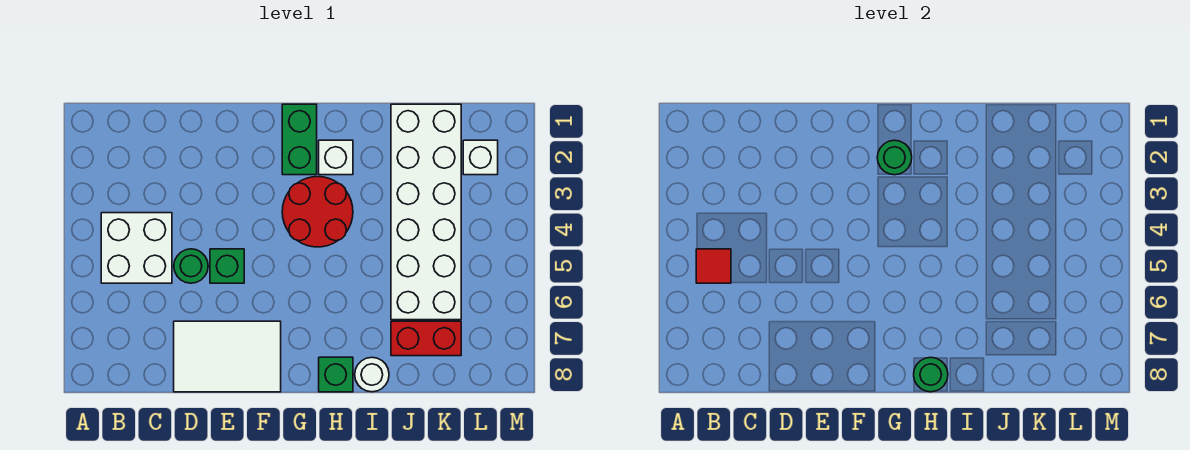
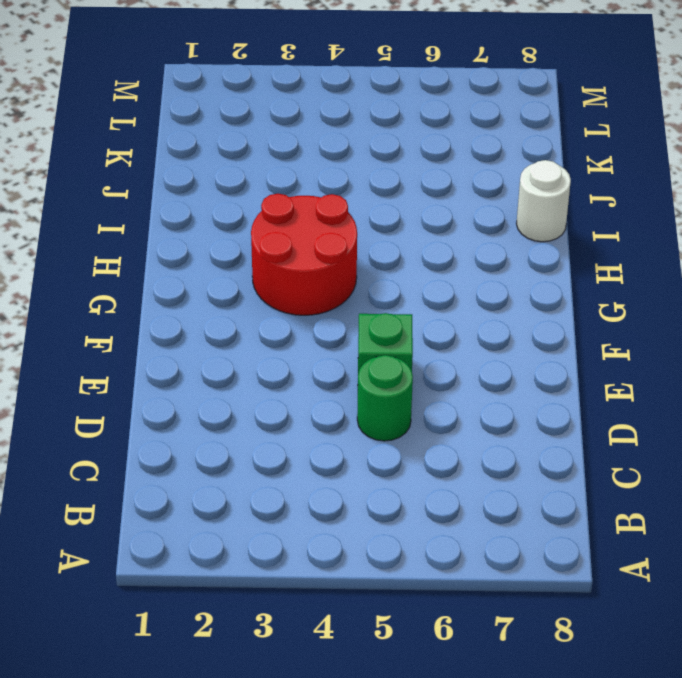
none -> white 2x2 brick [101,213,172,283]
none -> white 2x3 tile [174,321,281,392]
none -> green 1x2 brick [282,104,317,175]

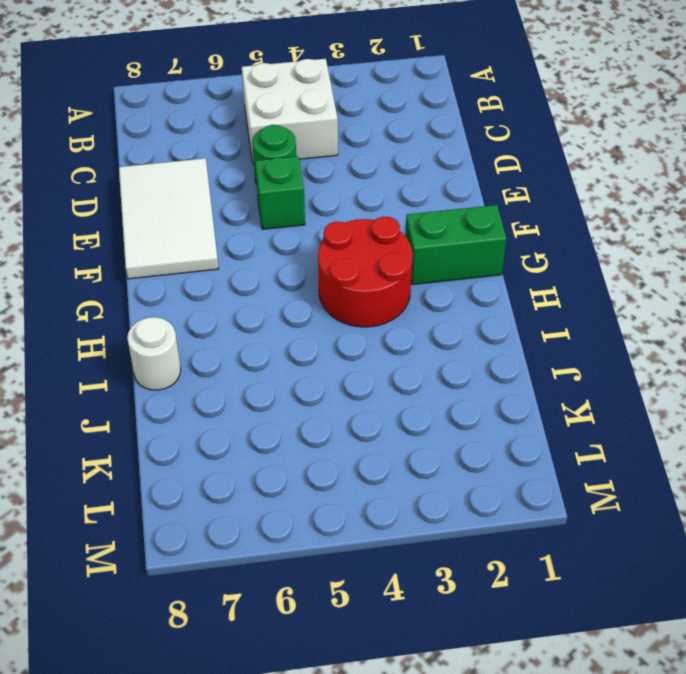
none -> white 1x1 brick [319,140,353,175]
none -> green 1x1 brick [319,357,353,392]
none -> white 2x6 brick [391,104,461,320]

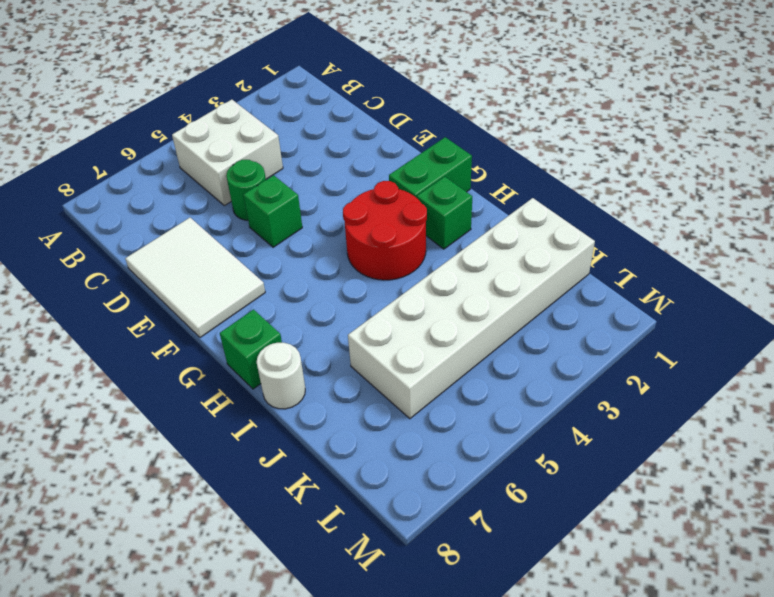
green 1x1 brick [417,177,472,249] -> white 1x1 brick [319,140,353,175]
none -> red 1x2 brick [391,321,461,356]
none -> white 1x1 brick [463,140,498,175]
none -> red 1x1 tile [696,249,731,283]

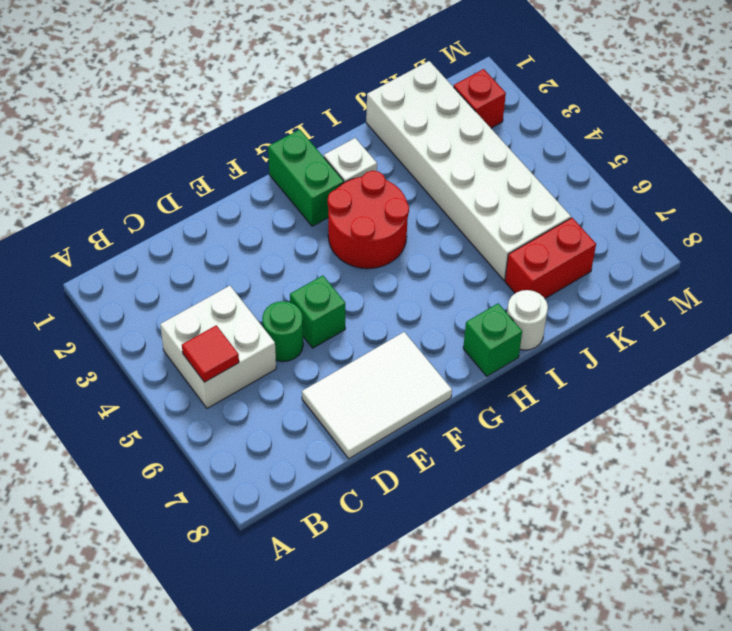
red 1x1 brick [454,69,506,128] -> white 1x1 brick [463,140,498,175]
none -> green 1x1 round brick [877,140,912,175]
none -> green 1x1 round brick [914,357,948,392]

